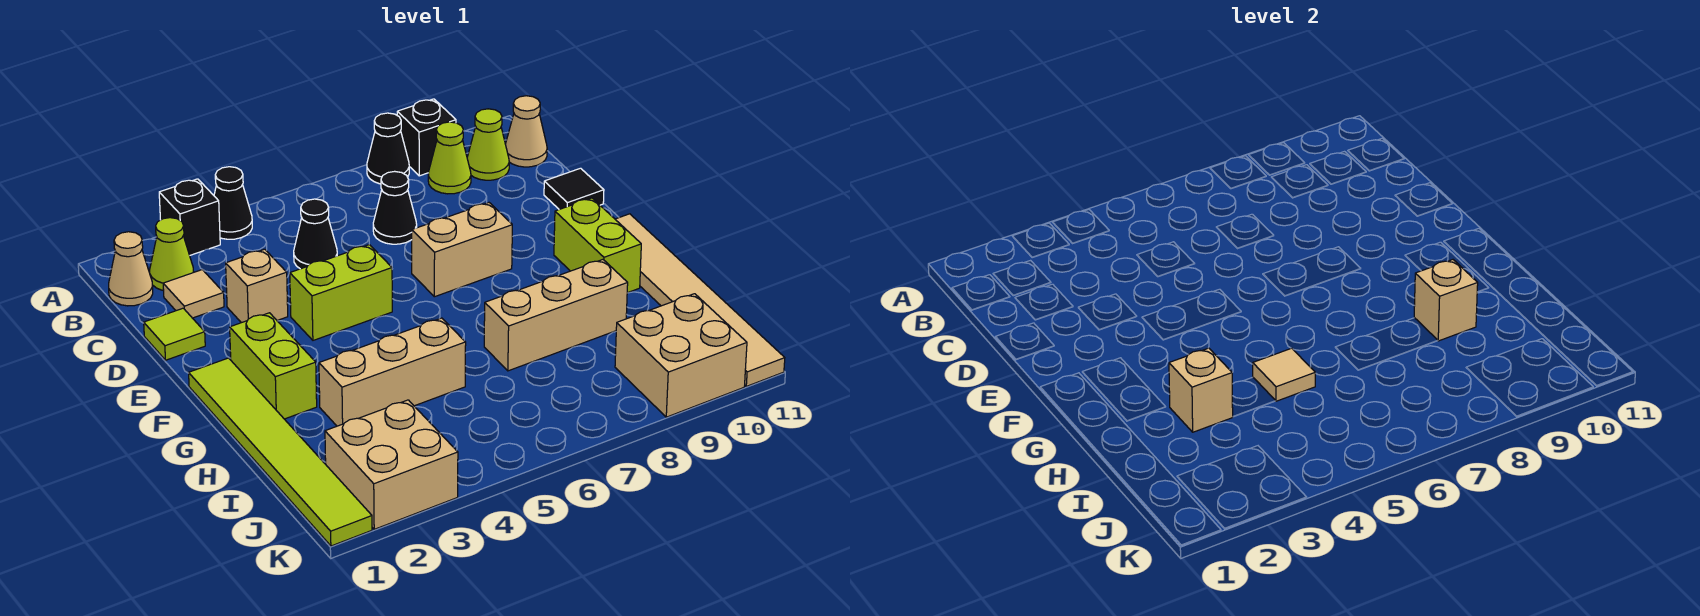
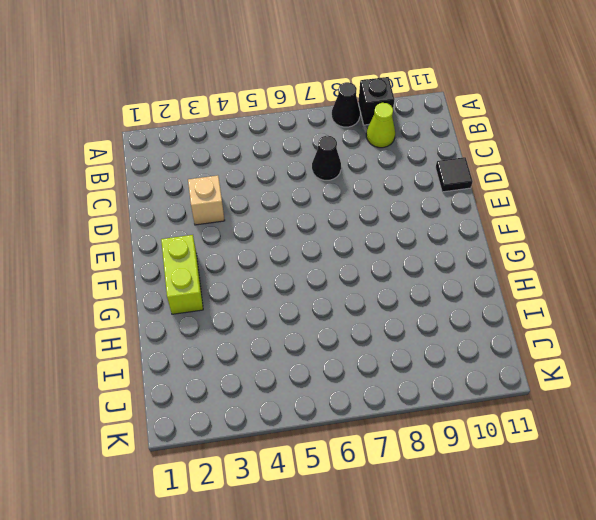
none -> black 1x1 brick [159,179,220,255]
none -> black 1x1 cone [214,167,252,239]
none -> tan 1x1 cone [109,232,153,306]

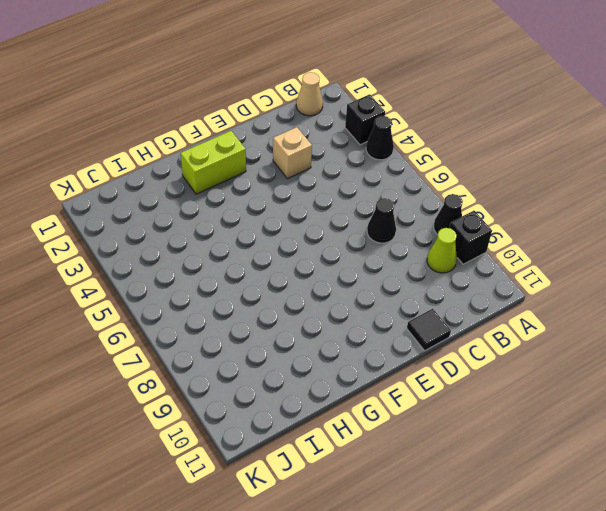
none -> lime 1x1 cone [150,218,193,291]
none -> lime 1x1 cone [467,109,509,180]
none -> tan 1x1 cone [505,96,547,167]

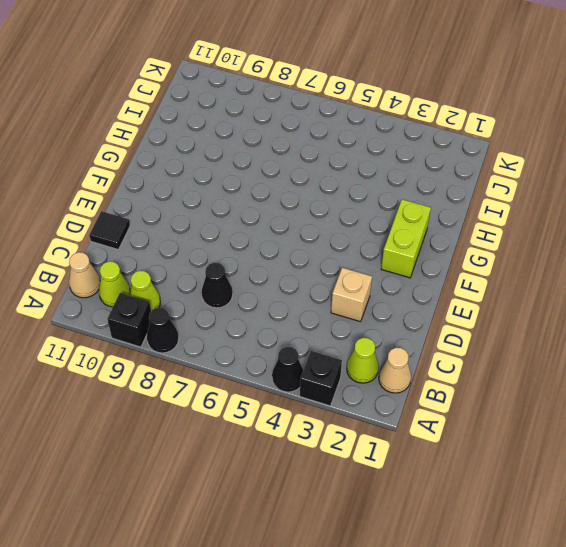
none -> tan 1x1 tile [163,270,224,318]
none -> black 1x1 cone [294,199,337,269]
none -> lime 1x1 tile [144,308,205,360]

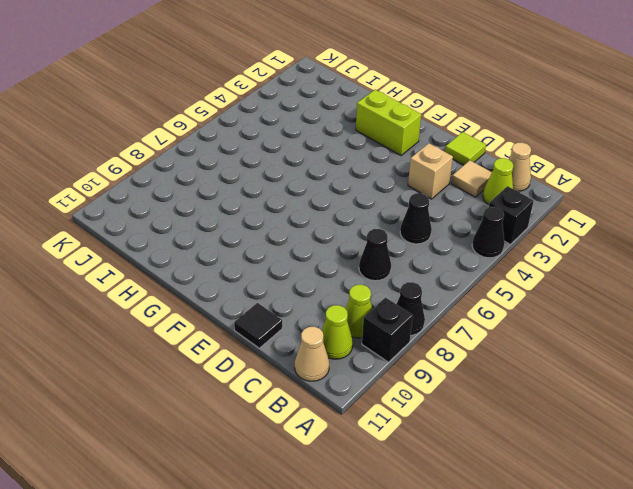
none -> lime 1x2 brick [290,245,392,340]
none -> tan 1x2 brick [412,203,512,297]
none -> lime 1x6 tile [189,358,372,546]

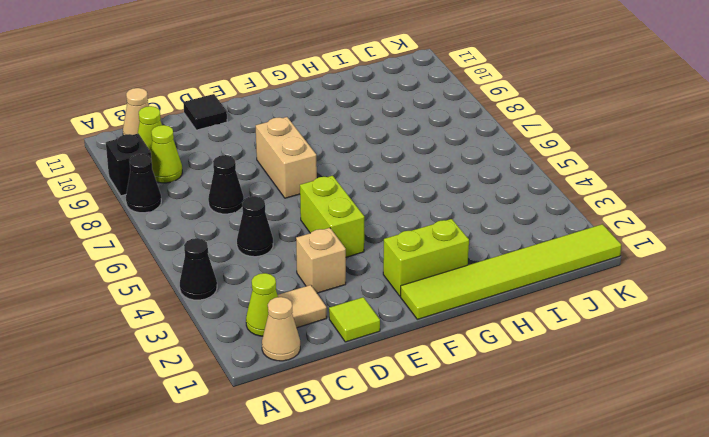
none -> black 1x1 brick [159,179,220,255]
none -> lime 1x2 brick [554,198,641,293]
none -> tan 1x6 tile [615,214,785,386]

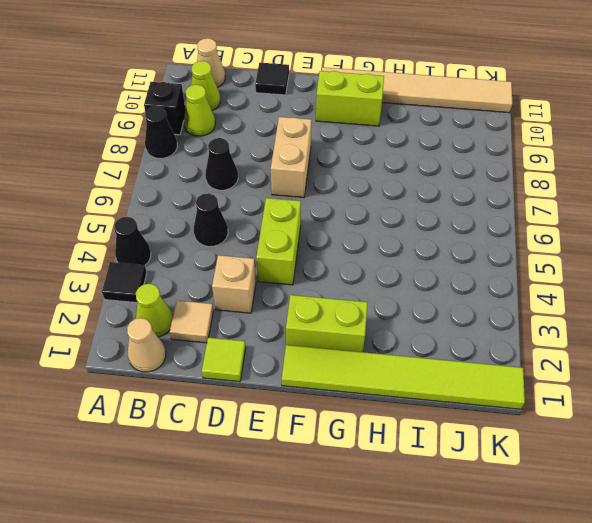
black 1x1 tile [102,262,147,303] -> black 1x1 brick [159,179,220,255]
none -> tan 1x3 brick [319,318,466,426]
none -> tan 1x3 brick [484,260,628,371]
none -> tan 2x2 brick [325,400,458,529]

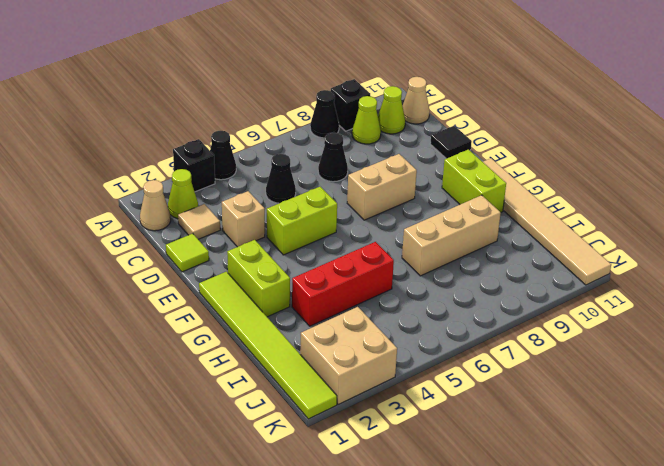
red 1x3 brick [292,242,394,326] -> tan 1x3 brick [319,318,466,426]
none -> tan 2x2 brick [615,294,747,417]
none -> tan 1x1 brick [1169,348,1233,432]
none -> tan 1x1 tile [1253,348,1315,401]

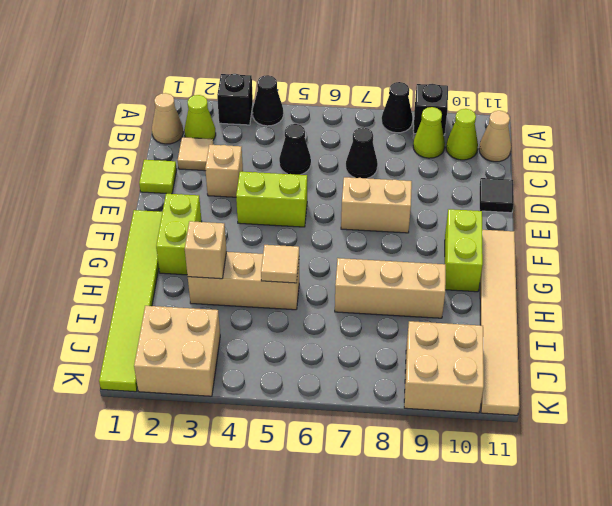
none -> tan 1x1 brick [1414,260,1478,341]

